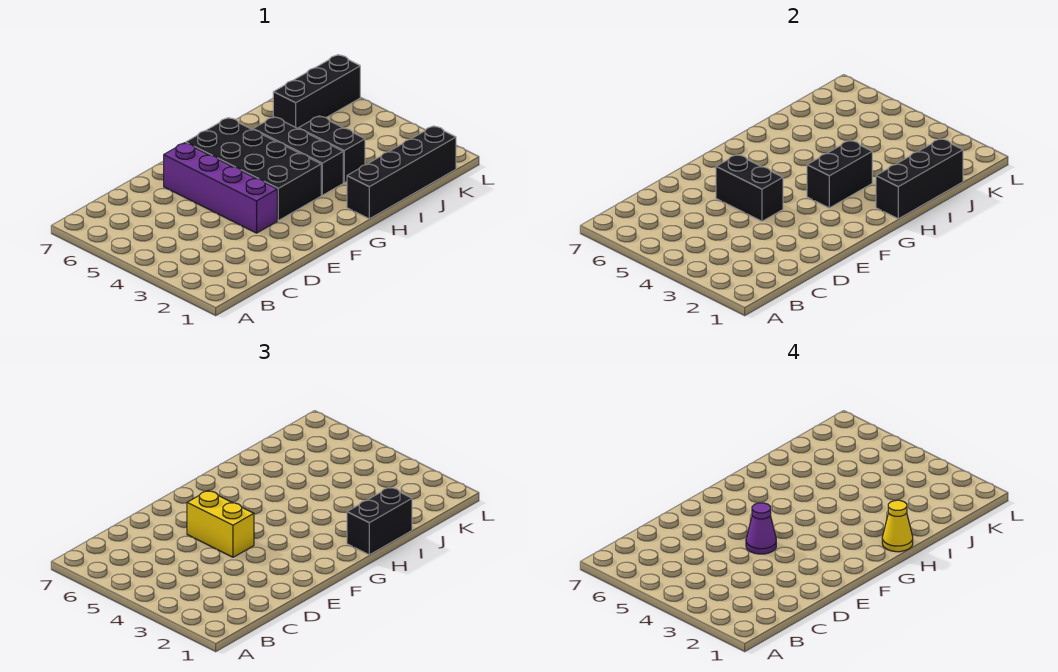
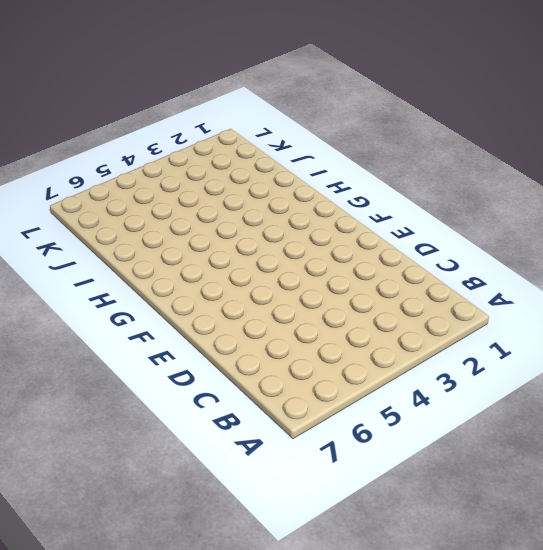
none -> purple 1x4 brick [164,143,277,233]
none -> black 2x4 brick [186,118,321,221]
none -> black 1x4 brick [347,126,456,219]

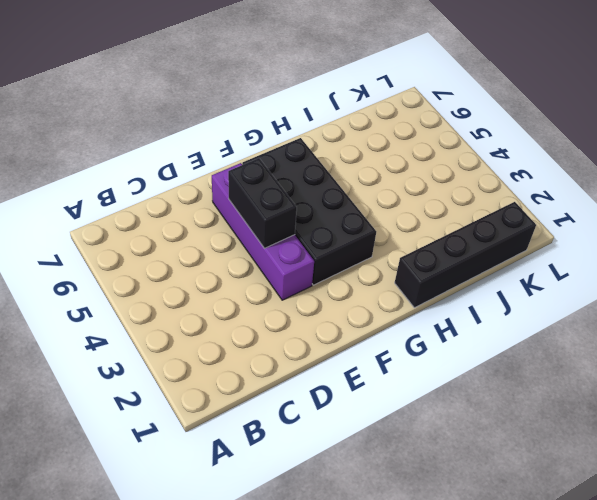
none -> black 1x3 brick [253,117,343,195]
none -> black 1x2 brick [298,116,365,183]
none -> black 1x3 brick [273,55,360,128]

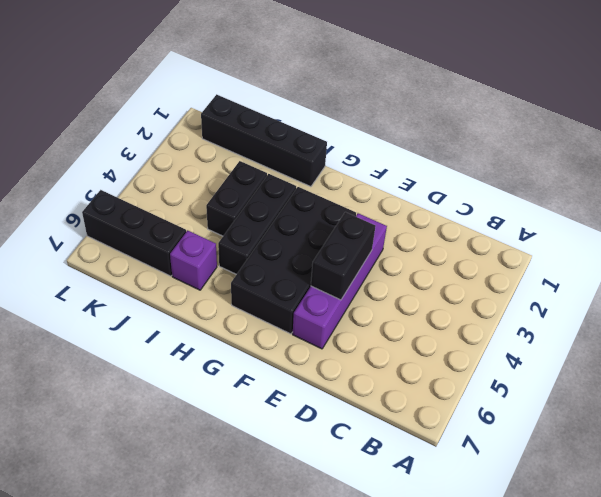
purple 1x1 brick [170,230,217,290] -> none
none -> black 1x2 brick [807,140,872,208]
none -> black 1x3 brick [876,139,963,219]
none -> yellow 1x2 brick [187,491,254,557]

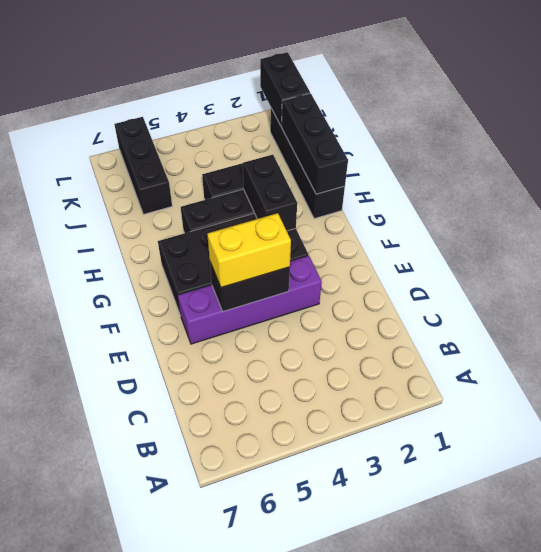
black 1x2 brick [260,52,310,126] -> black 1x2 brick moved to [347,487,412,555]
none -> purple 1x1 cone [746,503,776,554]
none -> yellow 1x1 cone [882,500,913,552]

